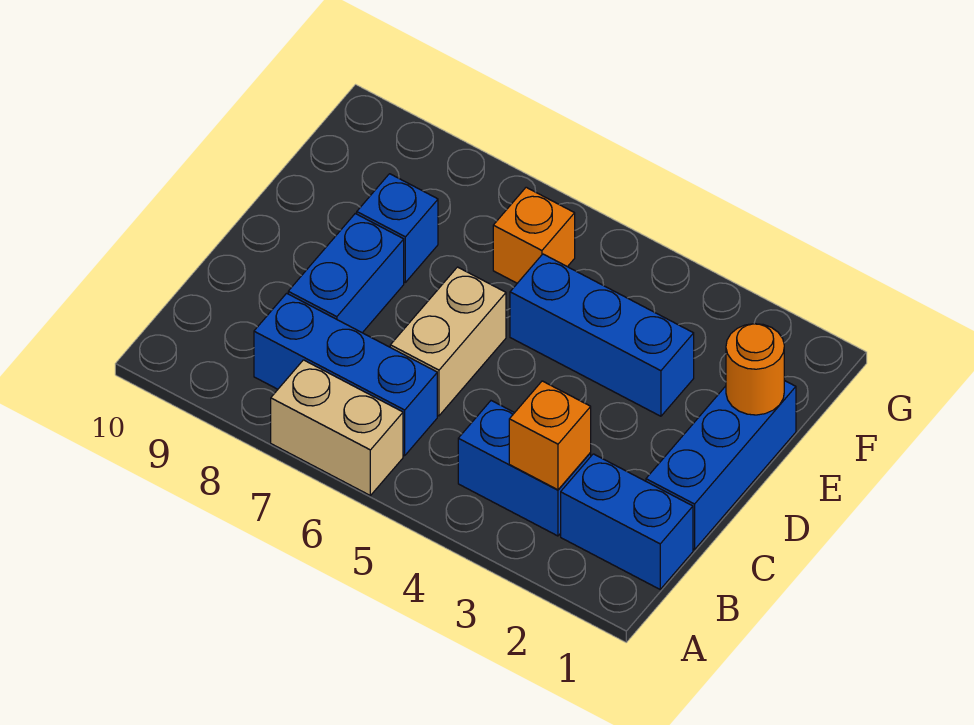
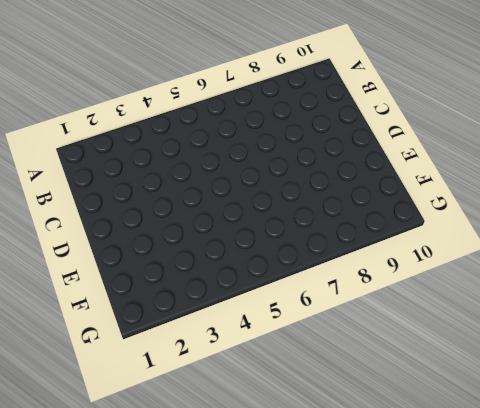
none -> tan 1x2 brick [271,360,403,495]
none -> blue 1x2 brick [561,454,693,589]
none -> blue 1x2 brick [458,401,591,536]

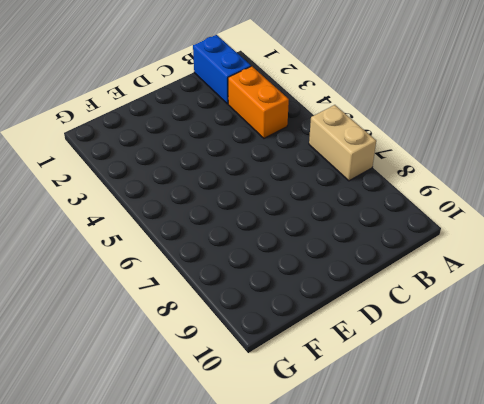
orange 1x2 brick [228,66,289,138] -> blue 1x2 brick [458,401,591,536]
none -> blue 1x3 brick [254,293,437,456]
none -> blue 1x3 brick [646,380,796,550]
none -> tan 1x2 brick [390,267,506,416]

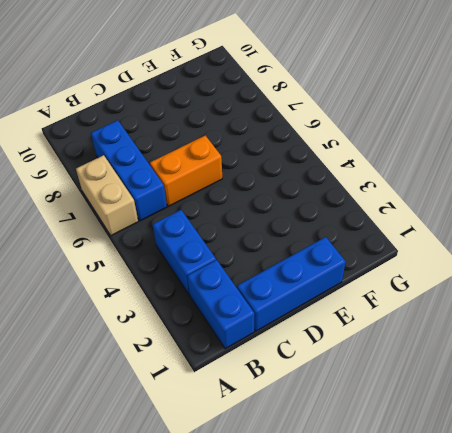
orange 1x2 brick [150,136,222,206] -> tan 1x2 brick [390,267,506,416]
none -> blue 1x2 brick [288,214,404,333]
none -> blue 1x3 brick [510,254,694,416]
none -> blue 1x1 brick [357,174,438,282]

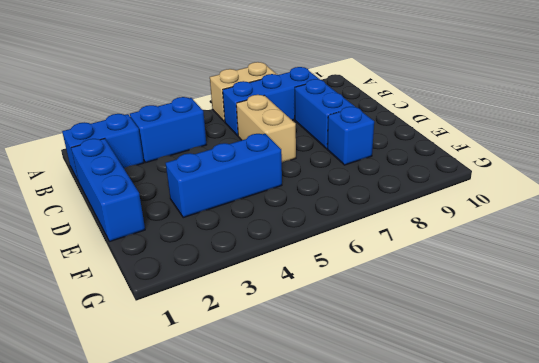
none -> orange 1x1 brick [493,187,575,283]
none -> orange 1x1 brick [509,381,591,490]
none -> orange 1x1 round brick [726,324,784,415]

